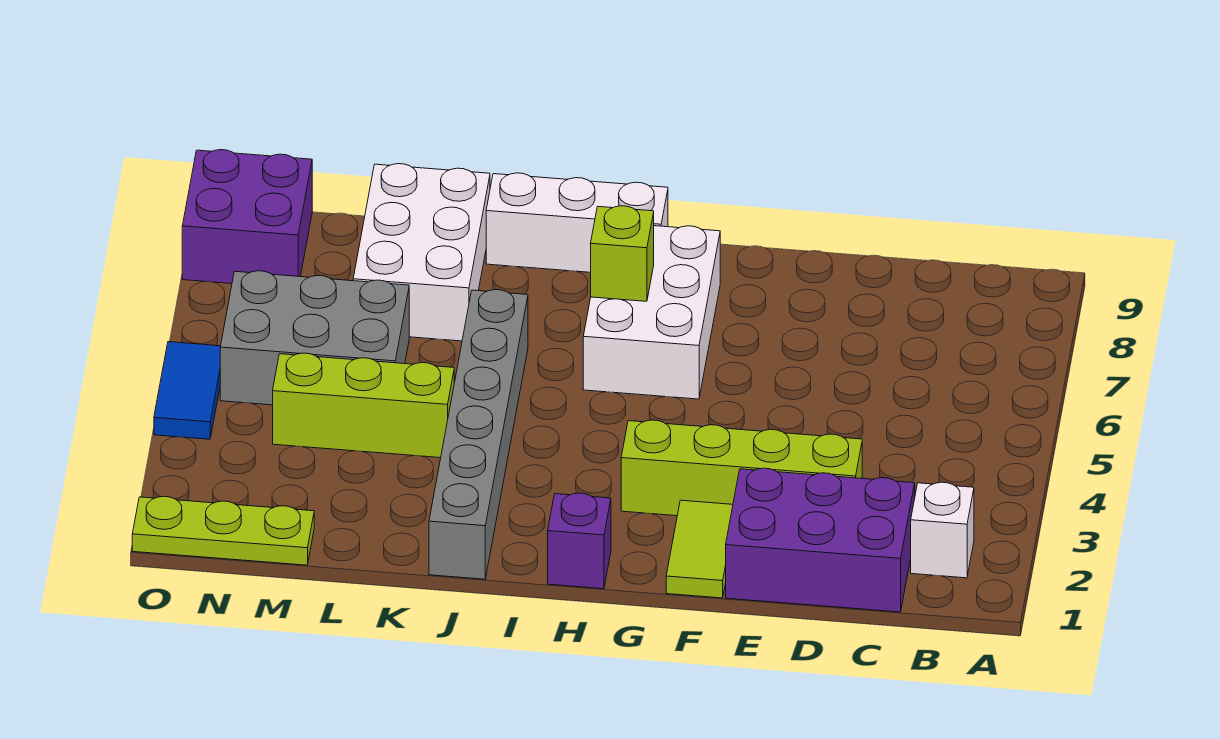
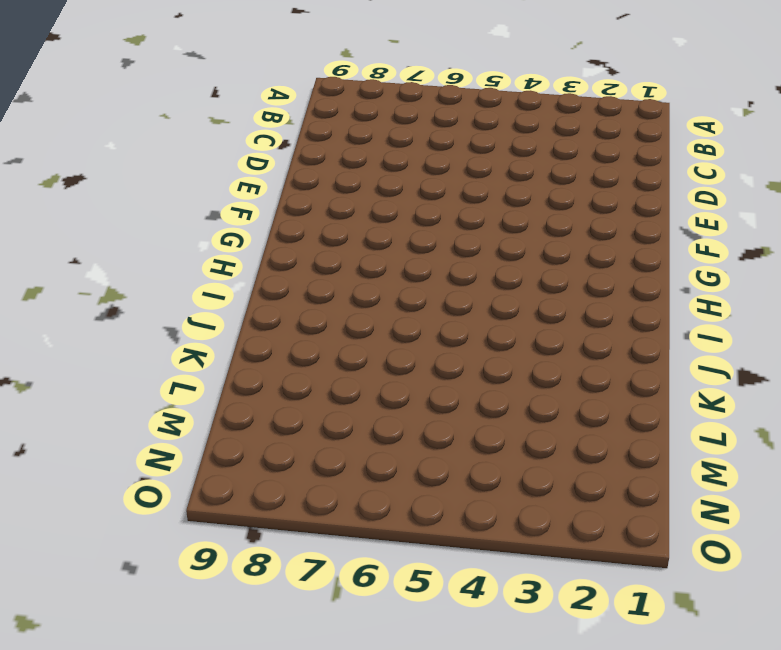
none -> white 1x1 brick [911,482,974,578]
none -> purple 2x3 brick [726,468,915,612]
none -> lime 1x4 brick [621,420,862,516]

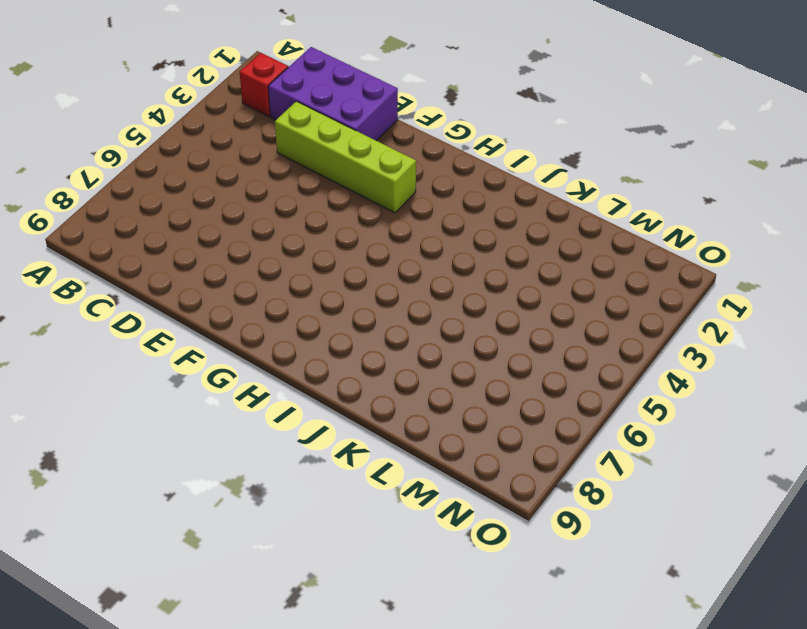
red 1x1 brick [240,53,288,116] -> white 1x1 brick [911,482,974,578]
none -> lime 1x2 tile [666,500,733,598]
none -> white 2x3 brick [583,226,720,399]
none -> purple 1x1 brick [548,493,611,589]

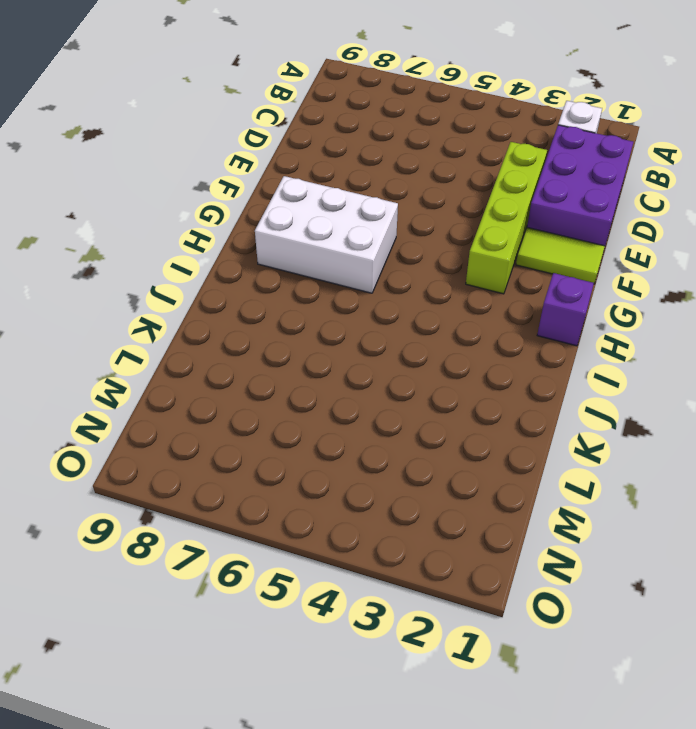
none -> white 1x3 brick [486,173,668,272]
none -> grey 1x6 brick [429,290,528,579]
none -> lime 1x3 brick [273,353,454,458]

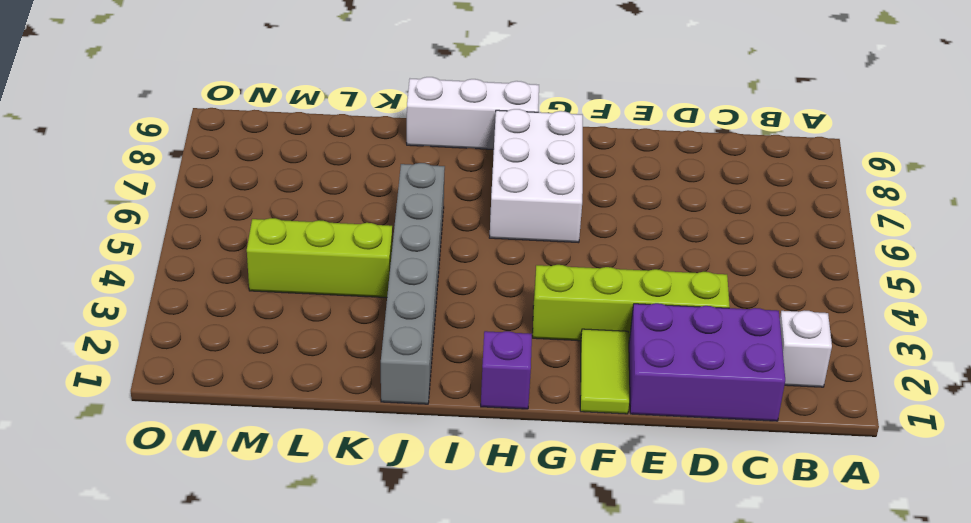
none -> white 2x3 brick [353,164,490,341]
none -> grey 2x3 brick [220,271,409,405]
none -> lime 1x3 plate [132,496,314,565]

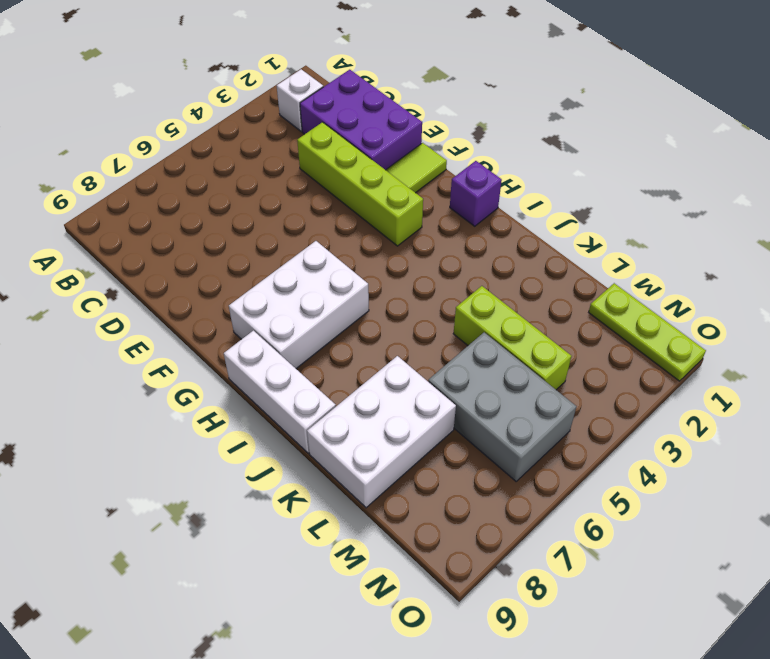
none -> grey 1x6 brick [429,290,528,579]
none -> purple 2x2 brick [182,150,312,284]
none -> blue 1x2 tile [154,342,220,439]

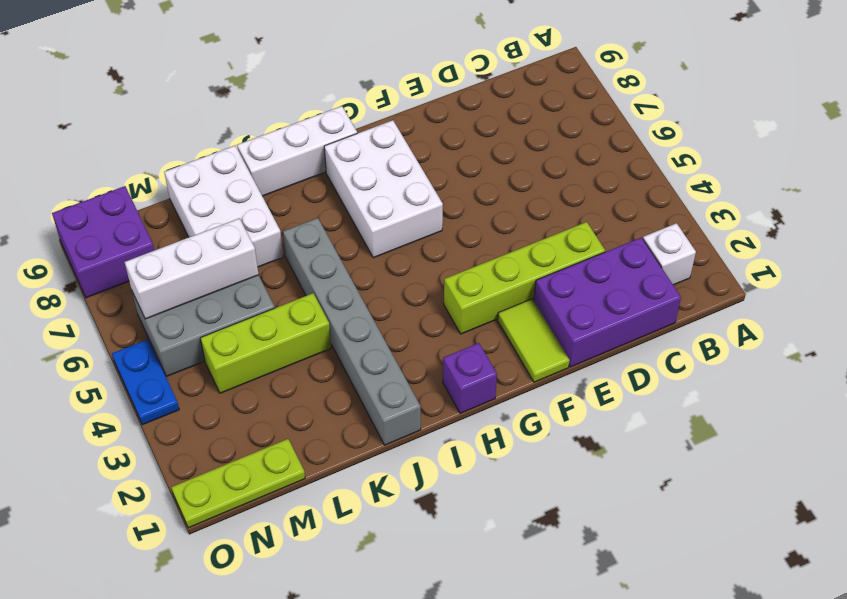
white 1x3 brick [125,218,259,319] -> none
blue 1x2 plate [112,339,179,425] -> blue 1x2 tile [154,342,220,439]
none -> lime 1x1 brick [591,206,654,301]

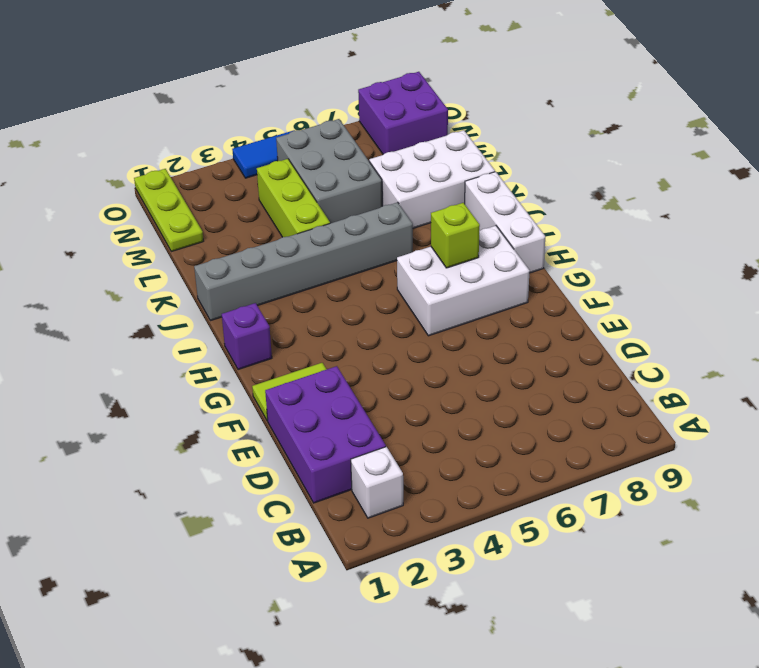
none -> lime 1x4 brick [621,420,862,516]

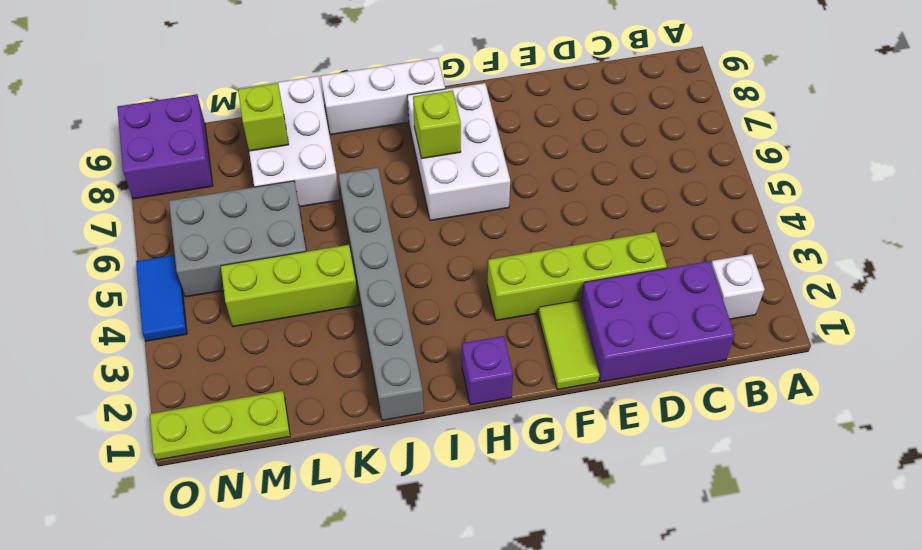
lime 1x1 brick [238,83,289,151] -> none

